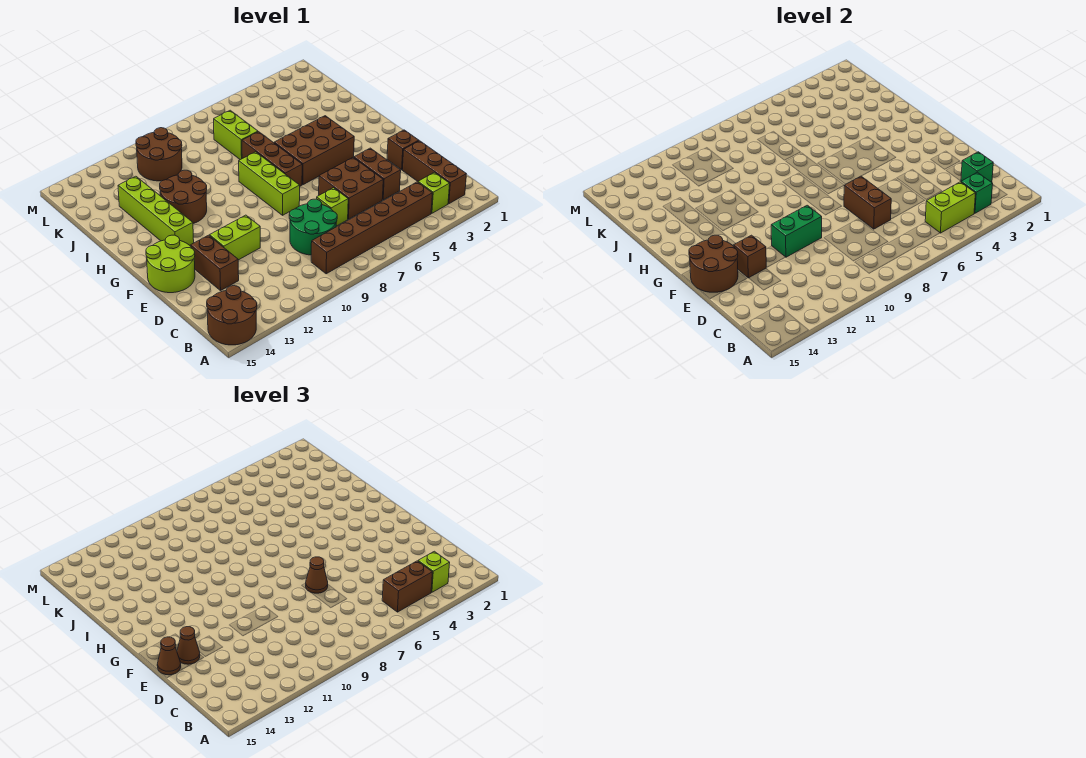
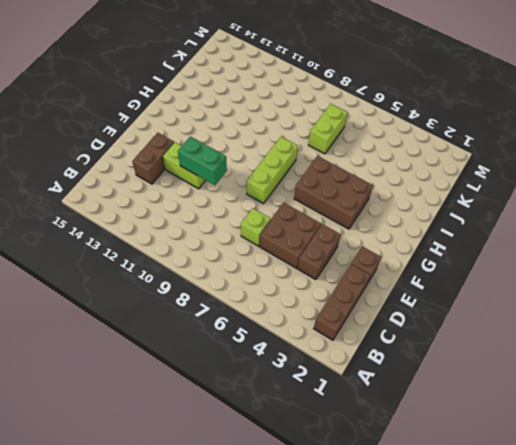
none -> brown 2x2 round brick [207,286,257,345]
none -> lime 1x1 brick [418,172,450,213]
none -> brown 1x6 brick [311,182,432,274]
none -> green 2x2 round brick [289,199,337,255]

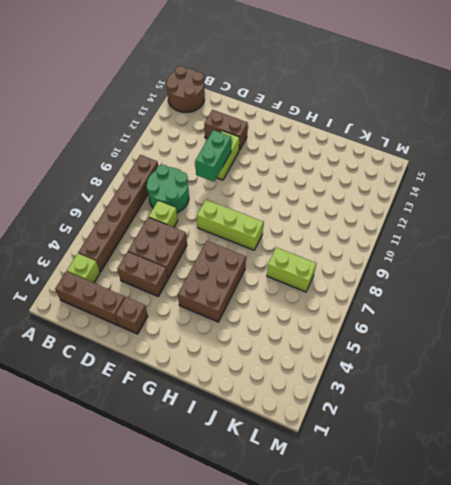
none -> lime 2x2 round brick [146,235,195,293]
none -> brown 1x3 brick [242,132,302,186]
none -> lime 1x4 brick [118,176,194,245]
none -> brown 2x2 round brick [160,170,207,224]

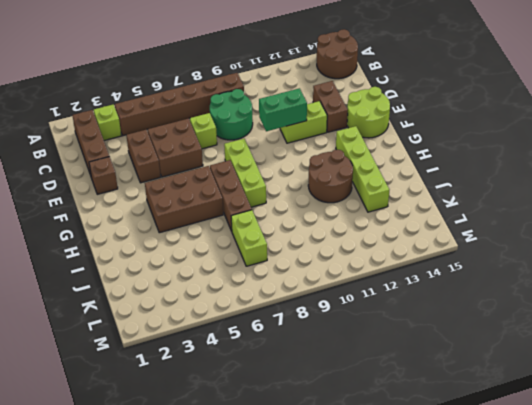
none -> brown 2x2 round brick [136,128,182,181]
none -> green 1x1 brick [961,172,993,213]
none -> lime 1x2 brick [925,182,975,233]
none -> green 1x1 brick [961,152,993,182]

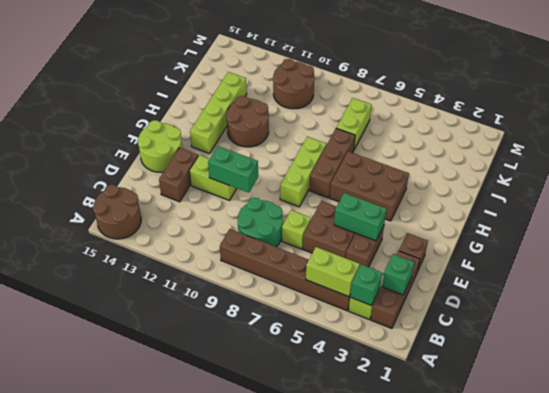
green 1x2 brick [334,193,386,241] -> none
none -> brown 1x2 brick [844,176,891,229]
none -> brown 1x1 brick [734,235,766,278]
none -> brown 2x2 round brick [689,235,738,292]
none -> lime 1x1 brick [418,551,450,592]

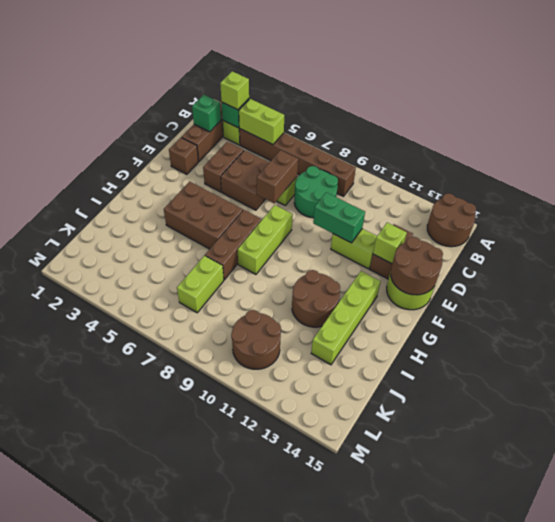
lime 1x1 brick [373,223,407,264] -> brown 1x1 brick [734,235,766,278]
none -> brown 1x2 brick [382,561,432,612]
none -> brown 1x1 cone [306,557,328,593]
none -> brown 1x1 cone [177,627,200,664]
none -> brown 1x1 cone [157,637,181,675]

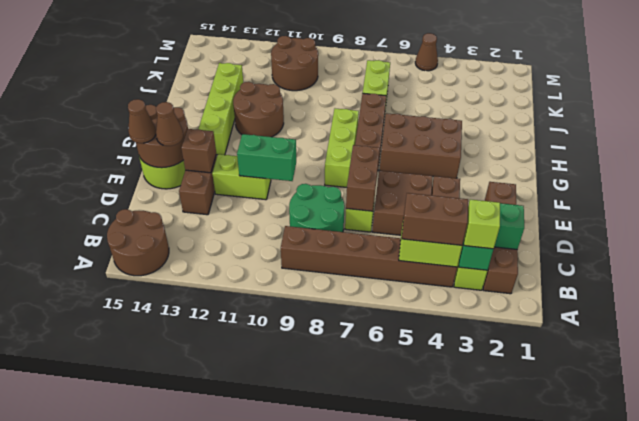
brown 1x1 cone [415,33,438,71] -> brown 1x1 cone moved to [306,557,328,593]

